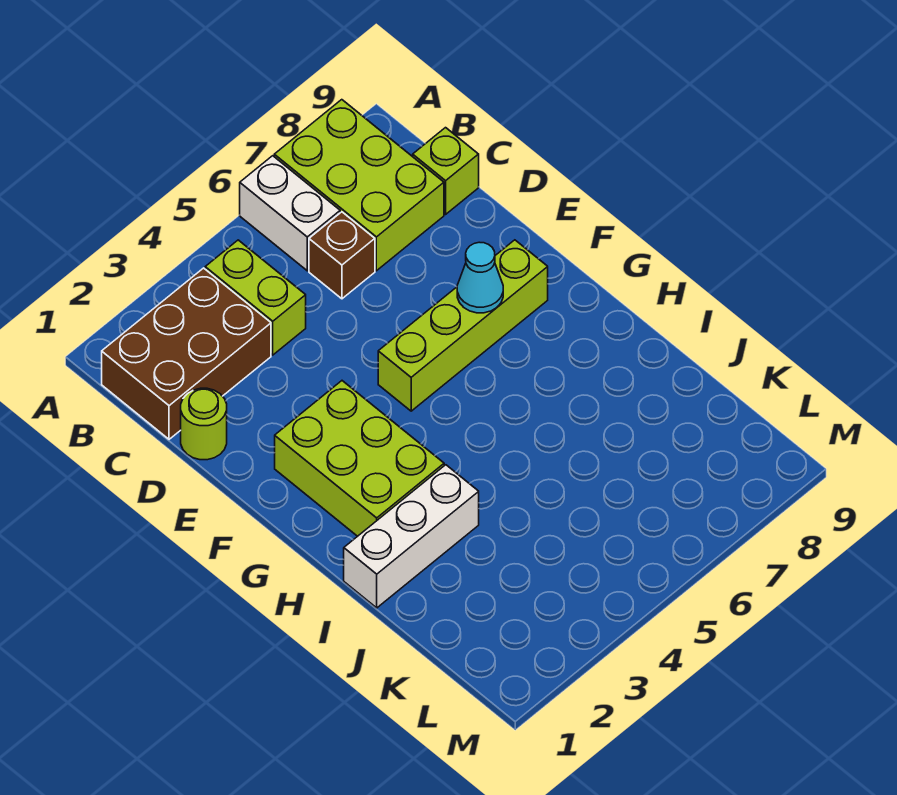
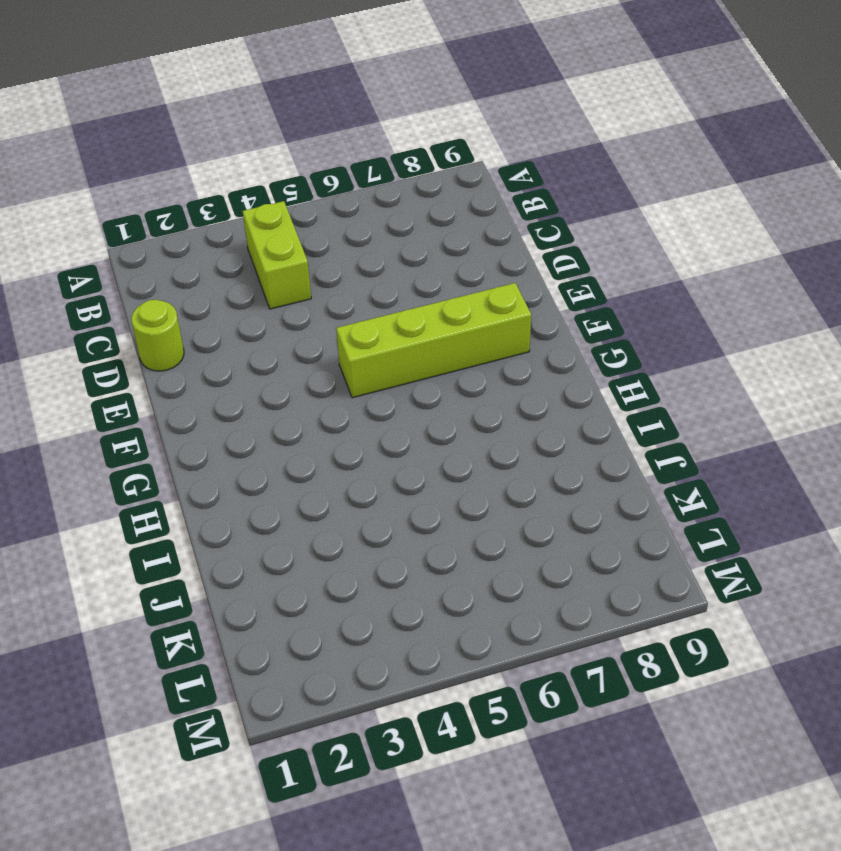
none -> white 1x2 brick [240,156,340,271]
none -> lime 2x3 brick [274,100,444,271]

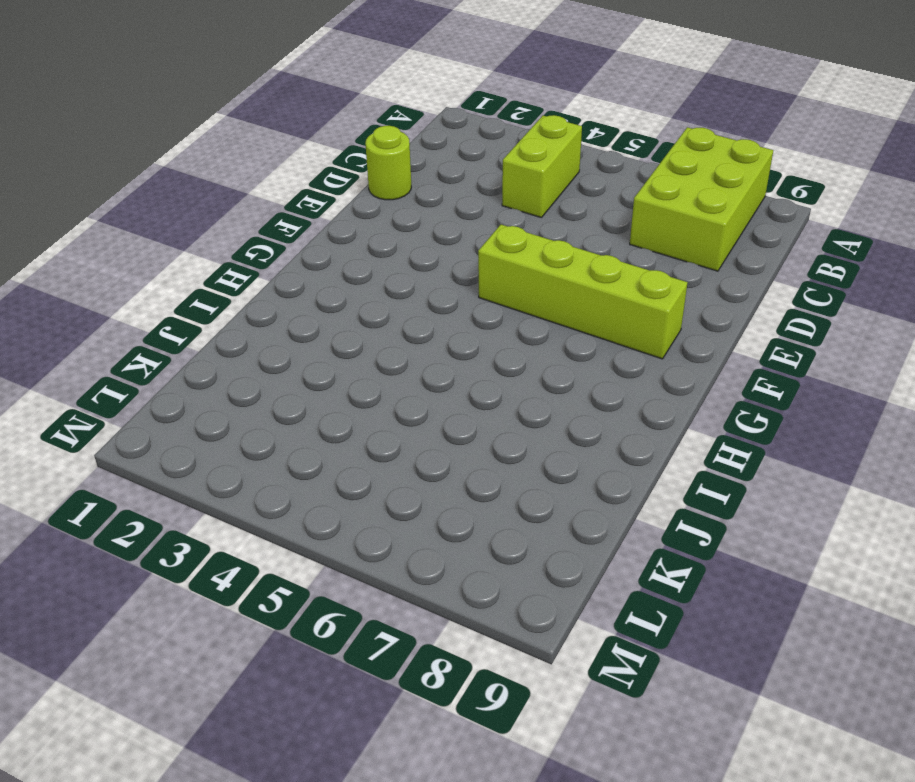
none -> white 1x2 brick [240,156,340,271]
none -> brown 2x3 brick [102,268,271,439]

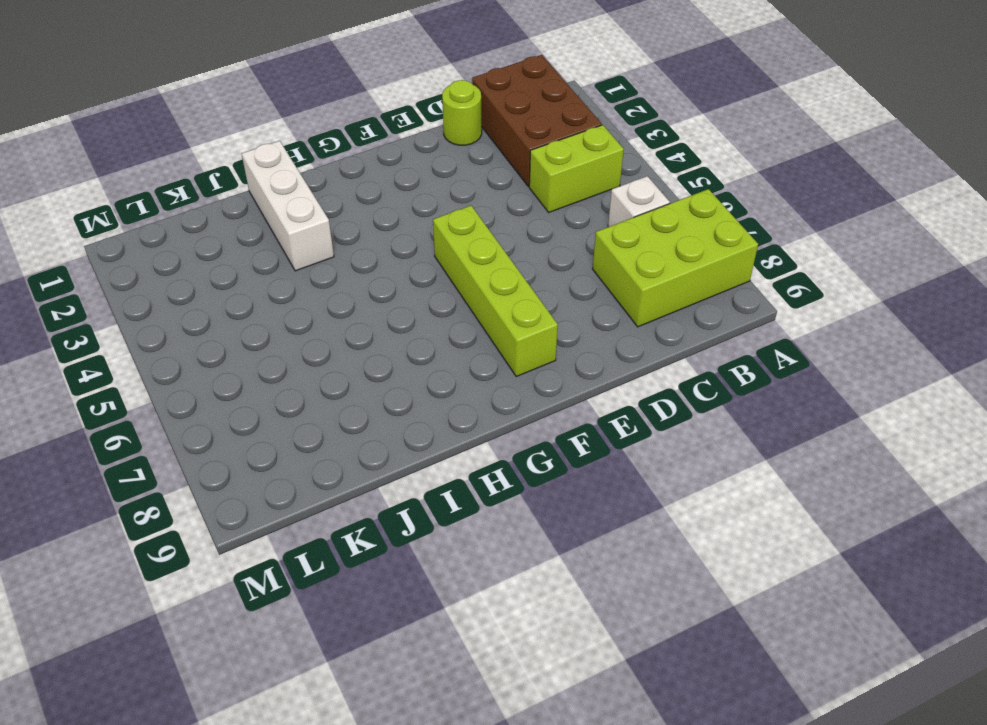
white 1x1 brick [608,176,670,227] -> white 1x2 brick [240,156,340,271]
none -> brown 1x1 brick [309,212,375,299]
none -> lime 1x1 brick [413,128,479,214]

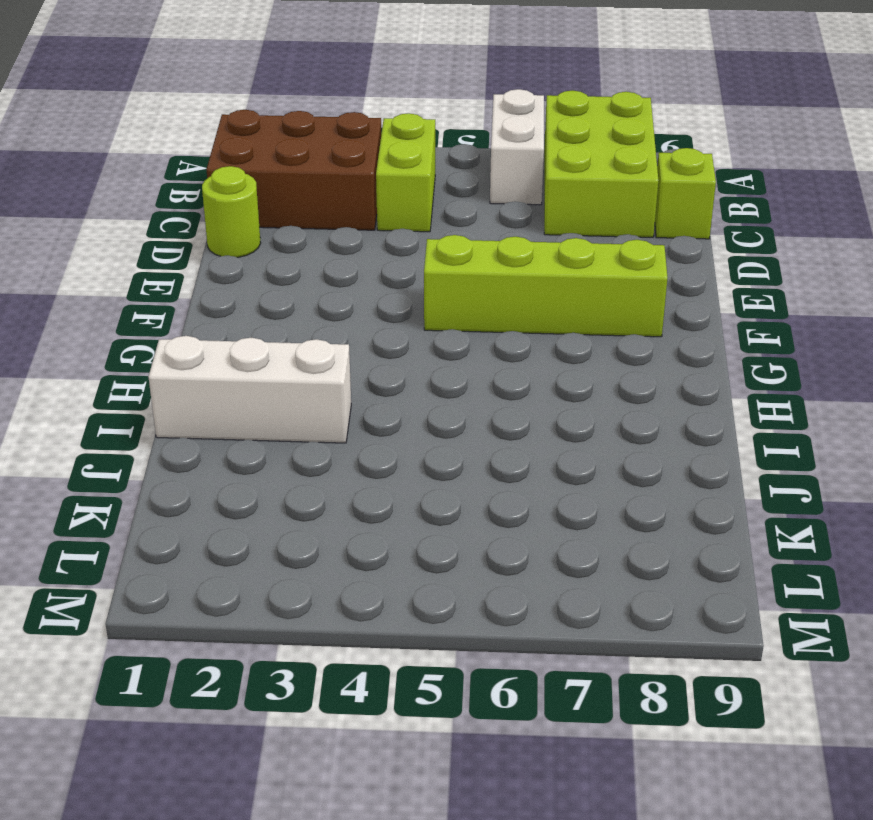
none -> brown 1x1 brick [309,212,375,299]
none -> lime 2x3 brick [275,381,444,536]

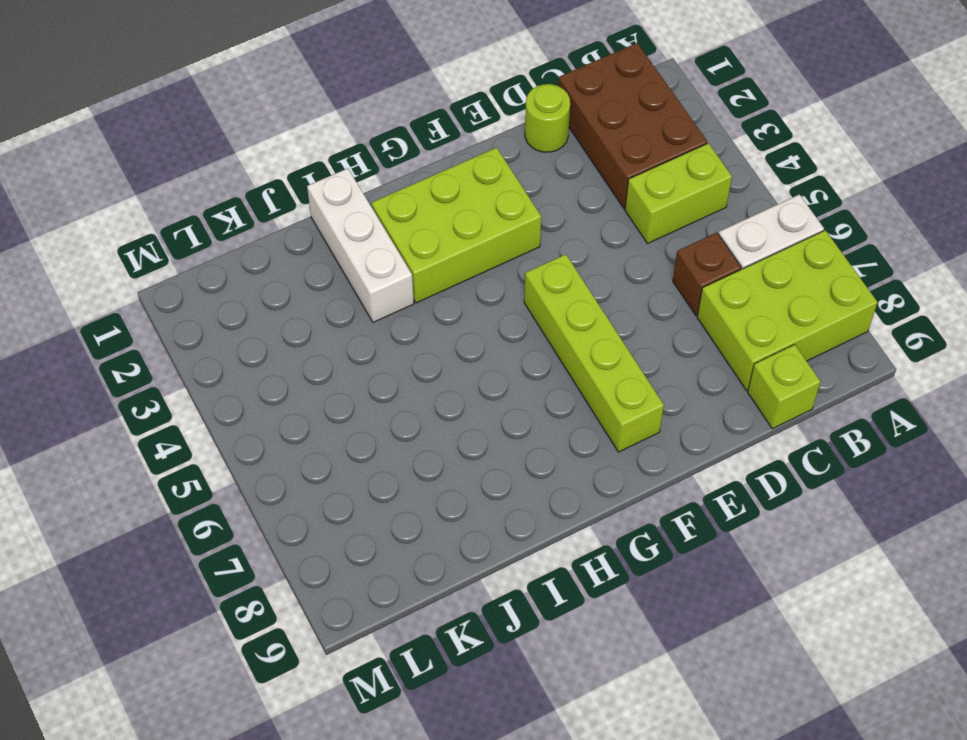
none -> cyan 1x1 cone [457,242,503,313]

